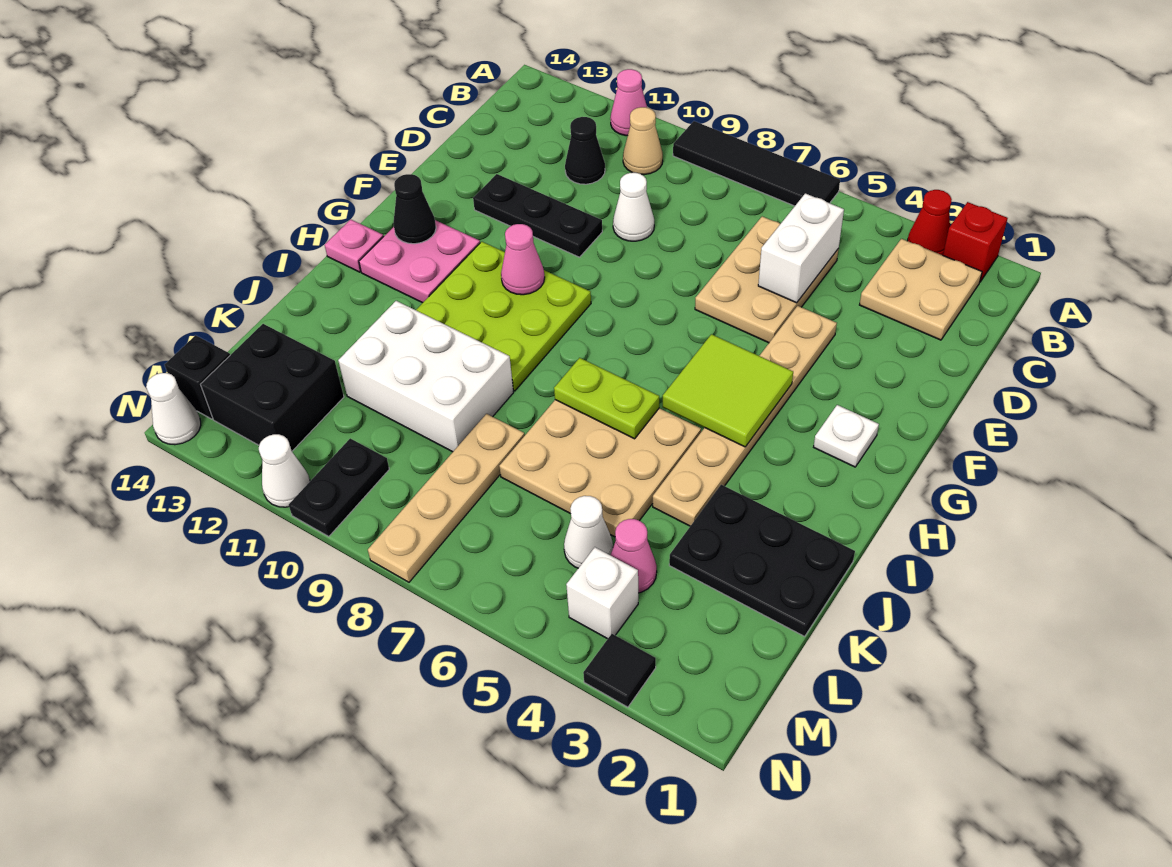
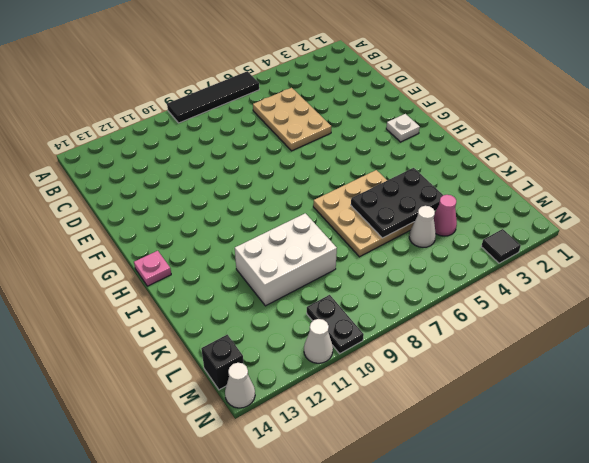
black 2x3 plate [351,168,443,238] -> black 2x3 plate moved to [669,485,855,636]
none -> red 1x1 brick [943,202,1008,282]
none -> red 1x1 cone [908,190,952,255]
none -> pink 1x1 cone [610,69,647,136]
none -> tan 2x2 plate [860,239,982,340]

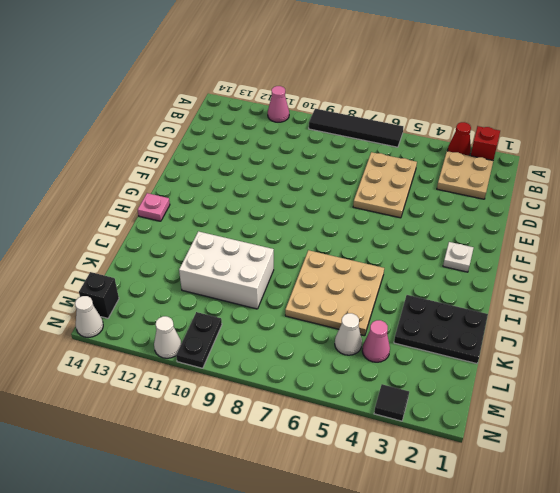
none -> tan 1x1 cone [623,107,663,175]
none -> black 1x1 cone [565,117,605,184]
none -> white 1x1 cone [613,173,654,241]
none -> tan 1x6 plate [653,306,837,526]

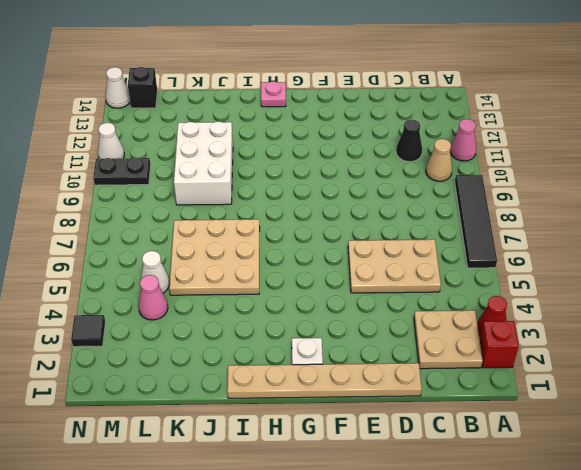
tan 1x6 plate [227,363,422,398] -> tan 1x6 plate moved to [653,306,837,526]
none -> white 1x1 cone [613,173,654,241]
none -> black 1x3 plate [473,174,602,257]
none -> lime 3x3 plate [416,242,591,391]
none -> pink 2x2 plate [359,220,480,303]

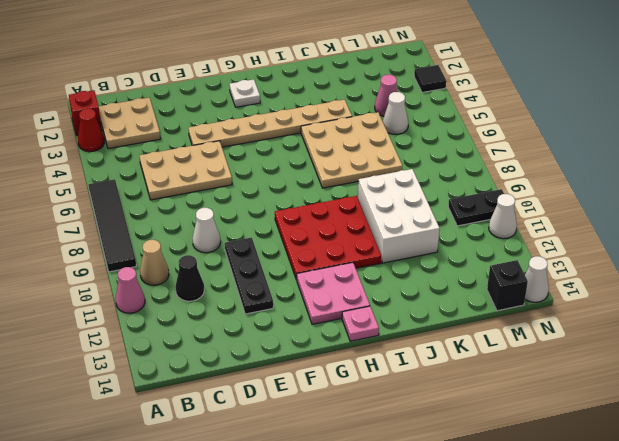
red 3x3 plate [275,196,381,280] -> lime 3x3 plate [416,242,591,391]
none -> black 2x3 plate [669,485,855,636]
none -> tan 1x4 plate [368,414,525,582]
none -> black 2x2 brick [201,324,344,451]
none -> white 1x1 brick [566,547,638,639]

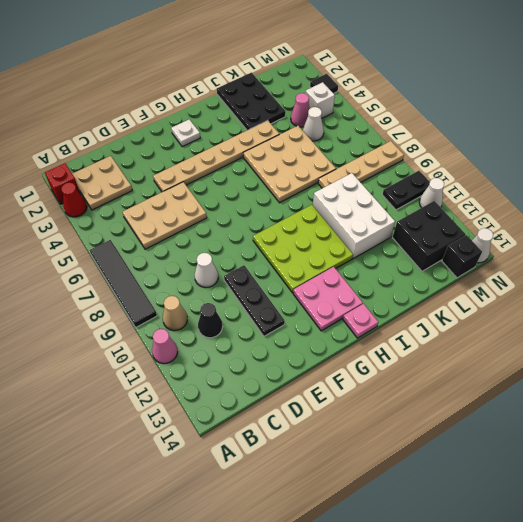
none -> white 1x2 brick [758,193,844,303]
none -> lime 2x2 tile [663,334,793,447]
none -> pink 1x1 cone [501,224,545,295]
none -> black 1x1 cone [393,174,436,244]

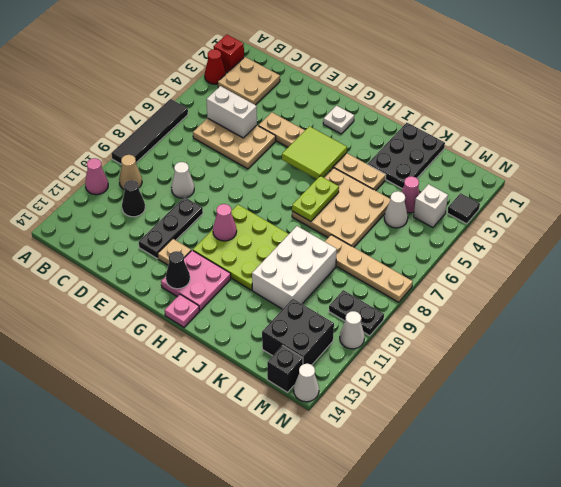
tan 1x1 plate [158,239,191,265] -> none

